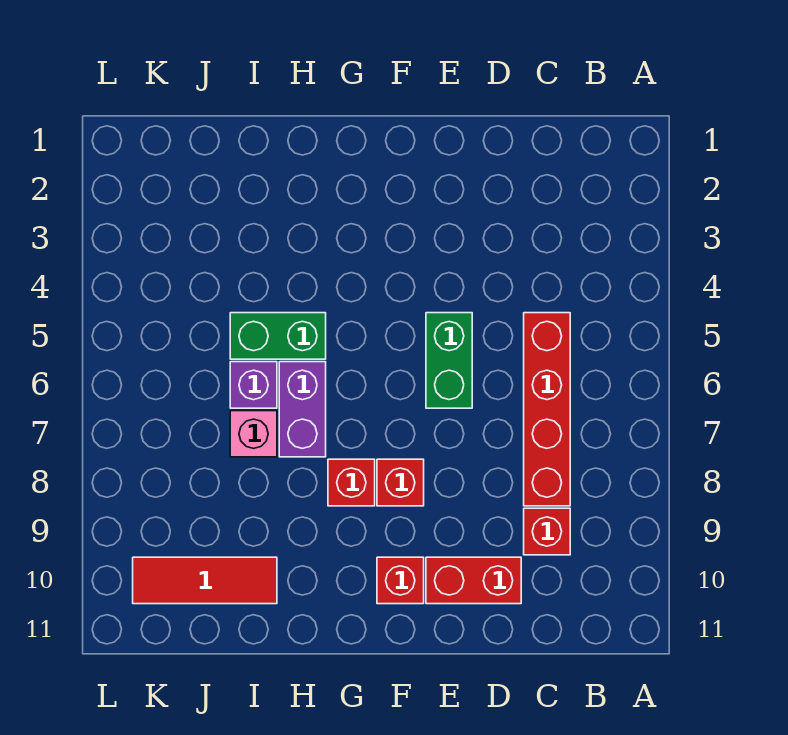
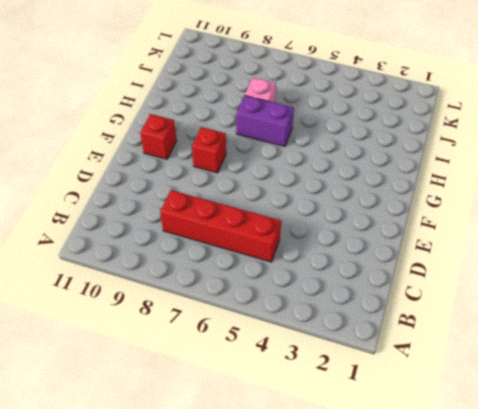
none -> red 1x1 brick [524,508,570,555]
none -> red 1x2 brick [426,557,521,604]
none -> green 1x2 brick [426,313,472,408]

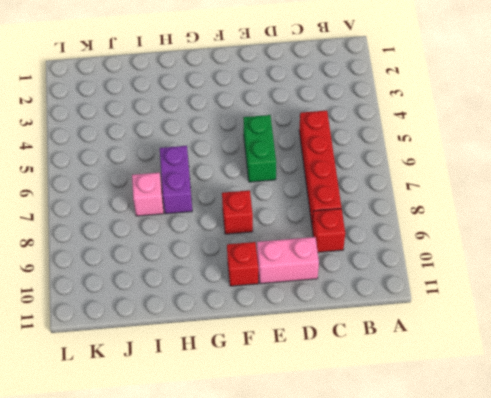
pink 1x2 brick [257,237,319,284] -> red 1x2 brick [426,557,521,604]
none -> red 1x1 brick [328,459,375,506]
none -> green 1x2 brick [230,313,326,359]
none -> purple 1x1 brick [230,362,277,408]

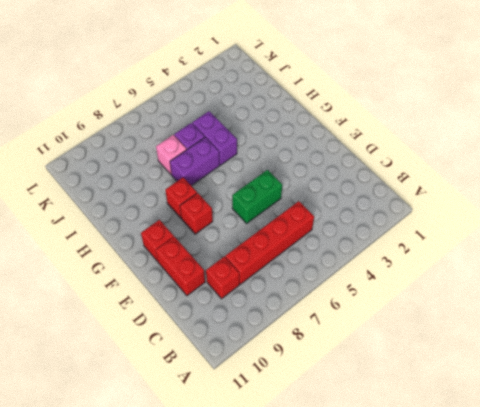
purple 1x2 brick [192,111,237,165] -> green 1x2 brick [230,313,326,359]
none -> red 1x3 tile [133,557,277,604]

